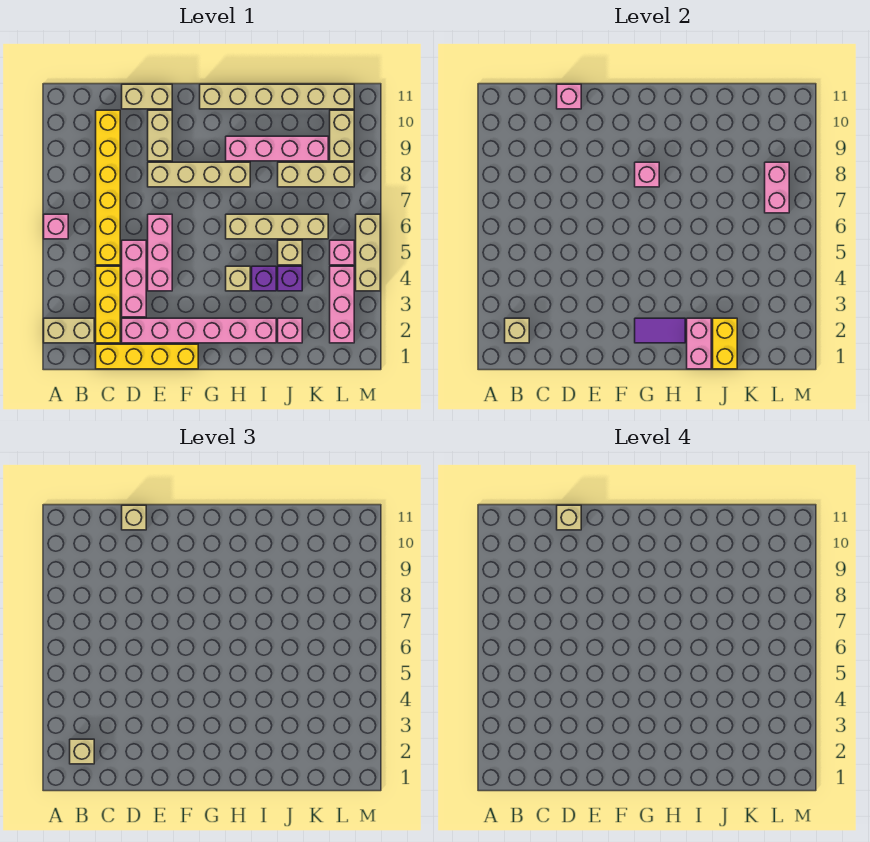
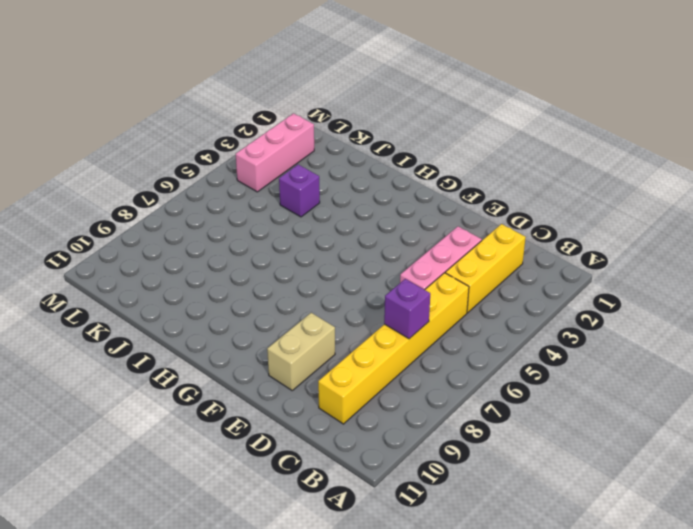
purple 1x1 brick [384,279,430,339] -> purple 1x1 brick moved to [252,266,276,291]
none -> tan 1x2 brick [44,318,94,343]
none -> pink 1x1 brick [44,214,68,239]
none -> yellow 1x4 brick [96,344,198,369]
none -> pink 1x6 brick [122,318,276,343]

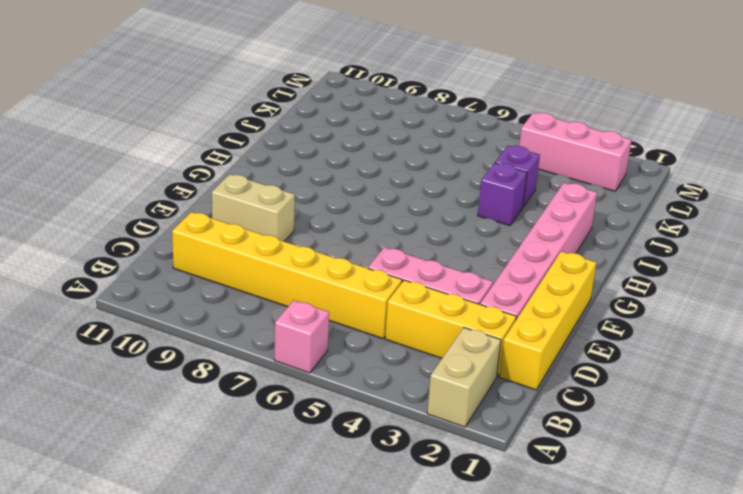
none -> tan 1x2 brick [122,84,172,109]
none -> pink 1x3 brick [148,214,172,291]
none -> tan 1x4 brick [148,162,250,187]
none -> tan 1x6 brick [200,84,354,109]

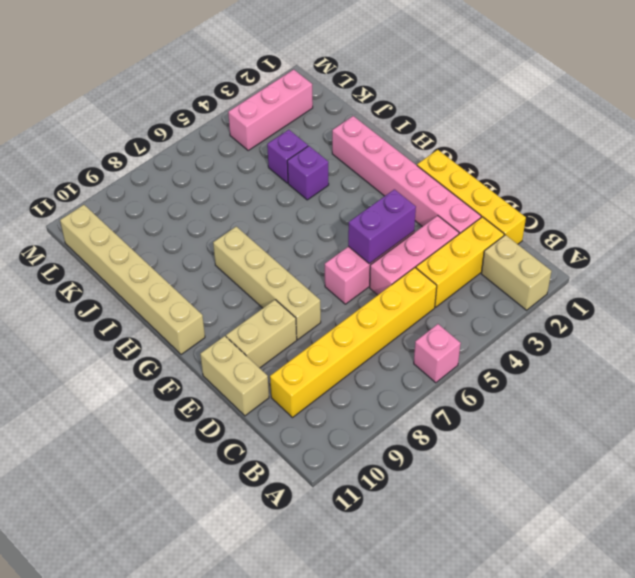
purple 1x2 brick [348,189,416,264] -> none
none -> tan 1x1 brick [226,266,250,291]
none -> tan 1x4 brick [226,214,328,239]
none -> pink 1x4 brick [226,136,328,161]
none -> pink 1x1 brick [278,318,302,343]

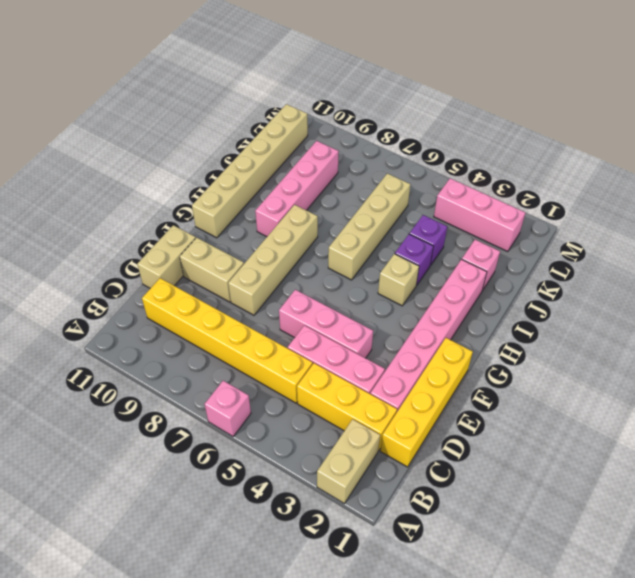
none -> tan 1x1 brick [278,240,302,265]
none -> tan 1x3 brick [278,162,354,187]
none -> pink 1x1 brick [330,240,354,265]
none -> tan 1x2 brick [330,110,354,161]

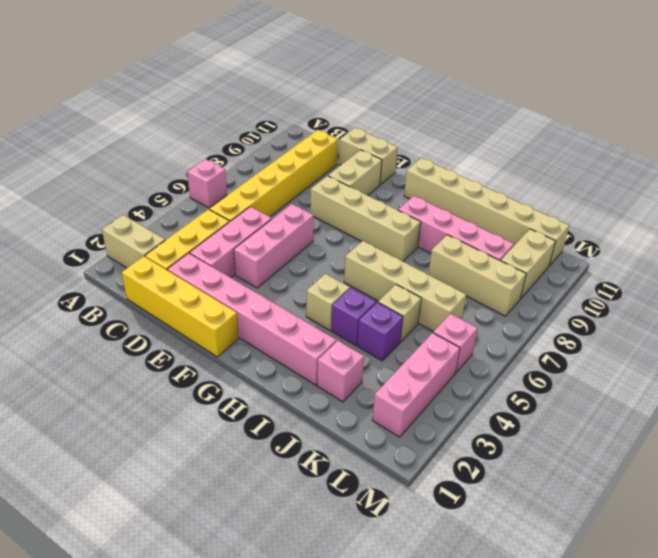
none -> tan 1x3 brick [356,214,380,291]
none -> tan 1x1 brick [505,318,529,343]
none -> pink 1x1 brick [557,84,581,109]
none -> purple 1x2 tile [635,318,685,343]

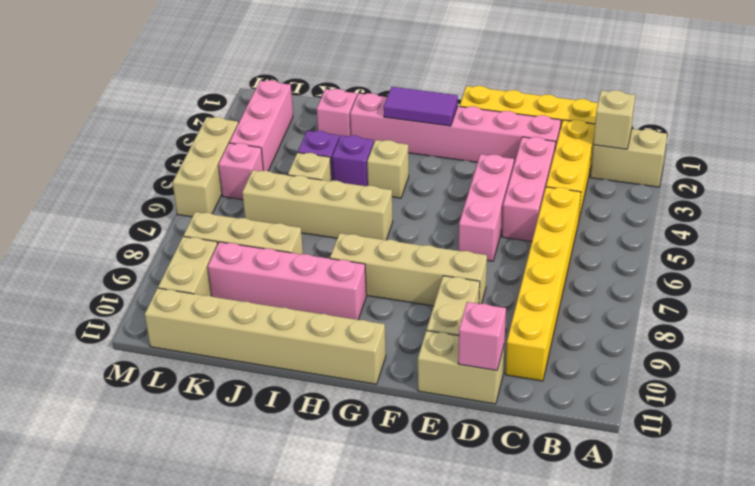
none -> pink 1x1 brick [44,214,68,239]
none -> pink 1x1 brick [635,162,659,187]
none -> pink 1x2 brick [687,318,711,369]
none -> yellow 1x2 brick [713,318,737,369]

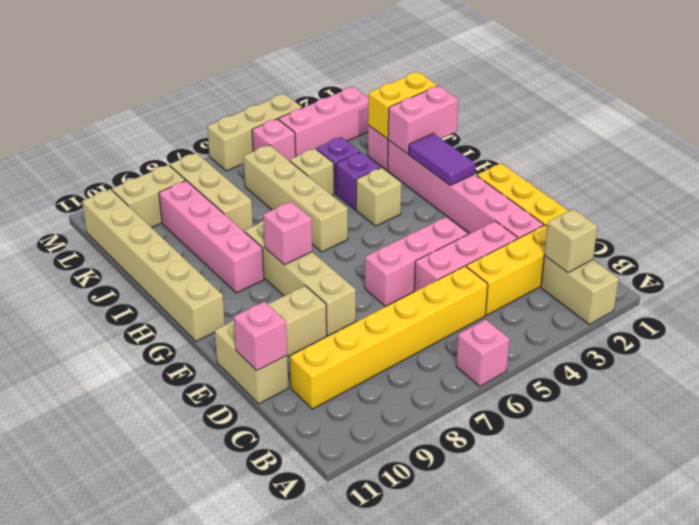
none -> pink 1x2 brick [765,162,789,213]
none -> tan 1x1 brick [70,739,94,764]
none -> tan 1x1 brick [122,505,146,530]
none -> tan 1x1 brick [557,505,581,530]

